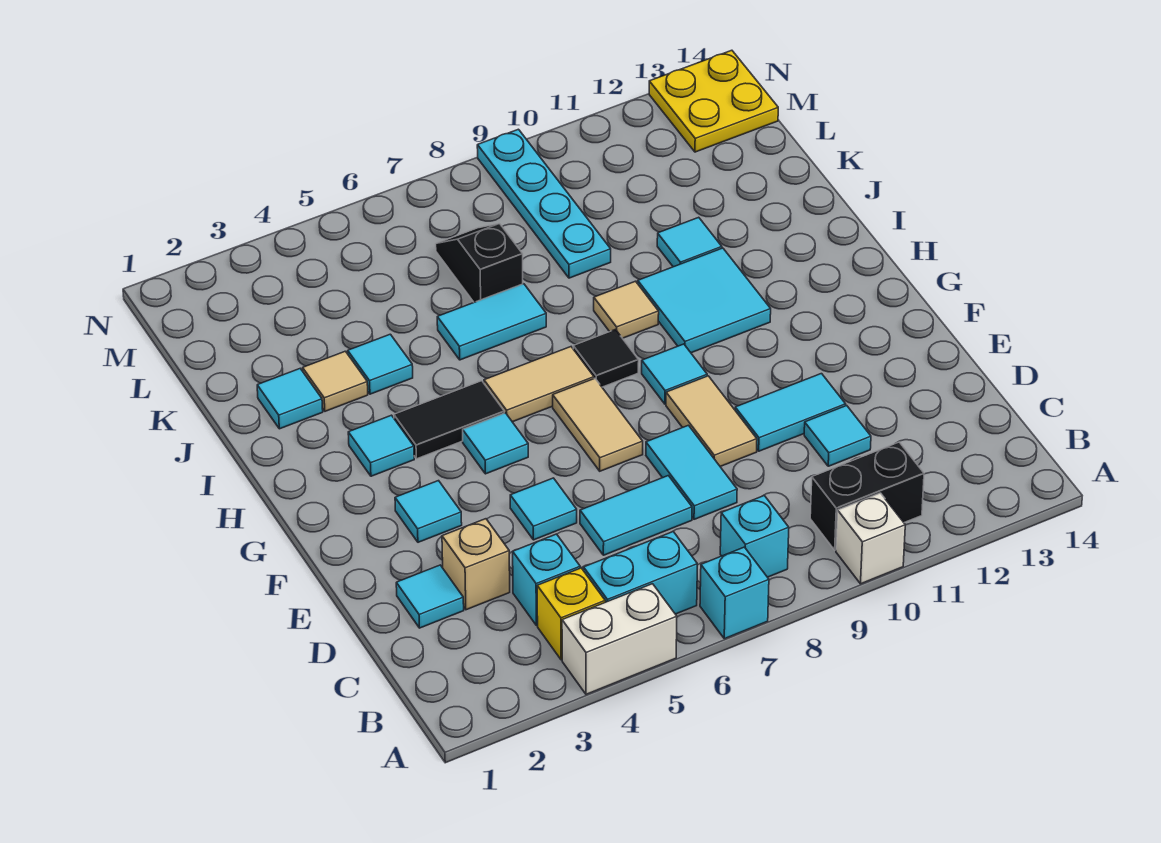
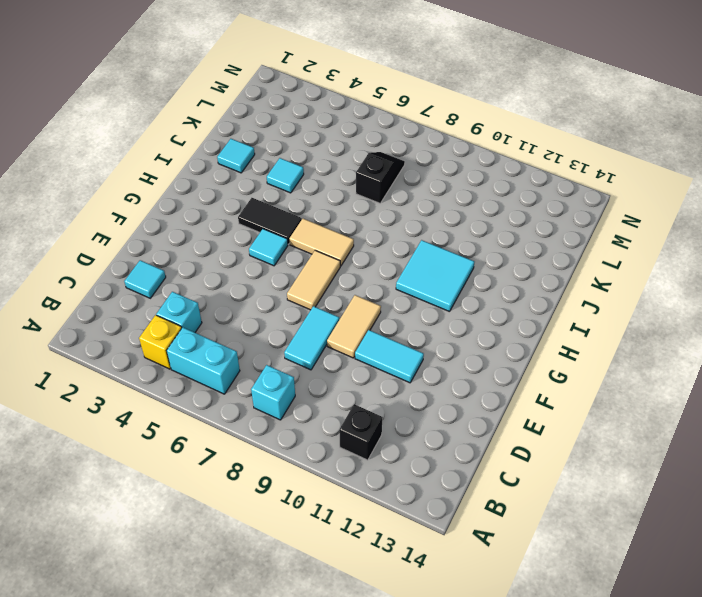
black 1x1 brick [339,404,383,460] -> black 1x2 brick [810,442,924,550]
none -> white 1x2 brick [562,584,677,694]
none -> cyan 1x1 brick [700,547,769,639]
none -> white 1x1 brick [836,493,905,584]
none -> tan 1x1 brick [442,519,510,610]

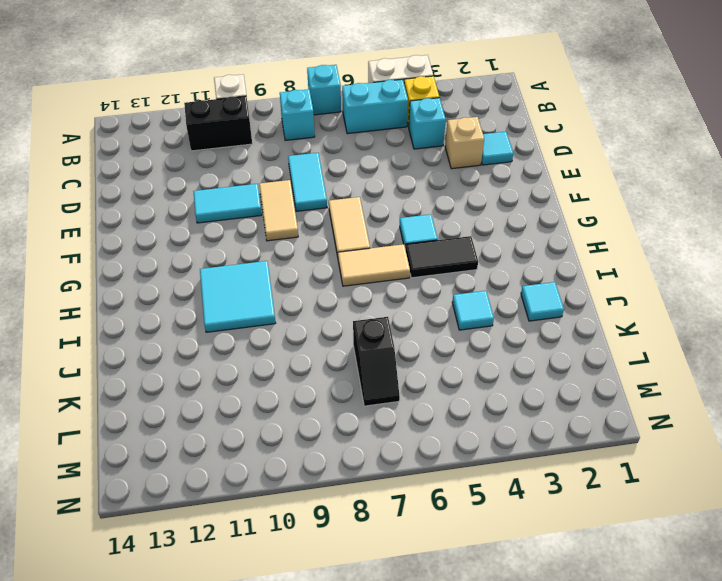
none -> cyan 1x2 tile [580,476,692,555]
none -> cyan 1x1 tile [804,406,871,466]
none -> cyan 1x1 tile [510,478,577,540]
none -> cyan 1x1 tile [395,481,462,542]

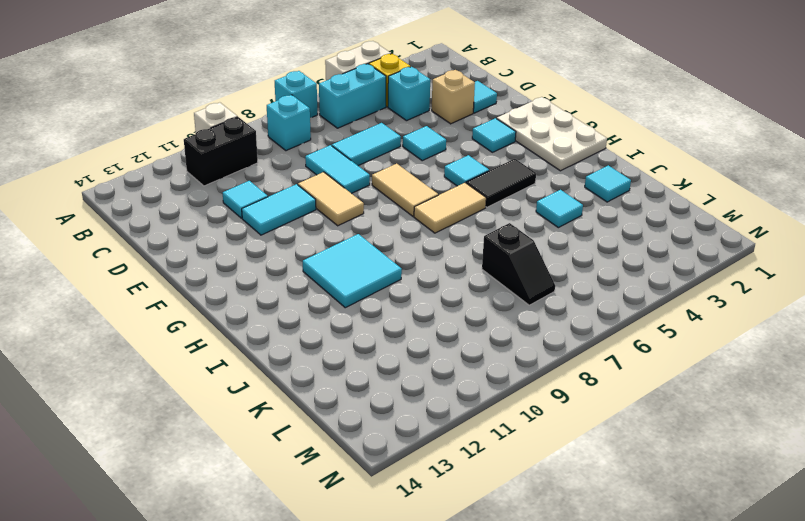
white 2x3 plate [497,97,607,171] -> none
none -> cyan 1x1 tile [642,344,707,404]
none -> cyan 1x1 tile [348,415,414,476]
none -> black 1x1 tile [573,330,639,387]
none -> tan 1x1 tile [594,281,659,338]

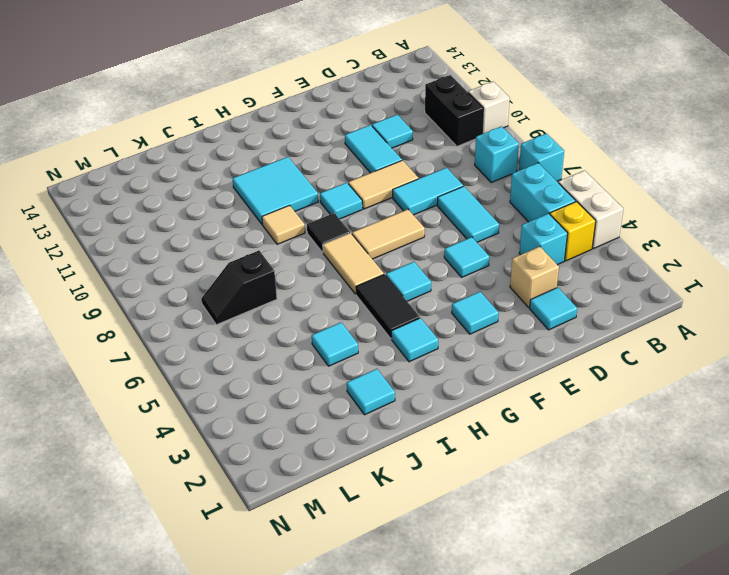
none -> tan 1x1 tile [303,351,368,411]
none -> cyan 1x2 tile [437,284,546,360]
none -> cyan 1x1 tile [657,217,722,267]
none -> cyan 1x4 plate [477,129,611,278]

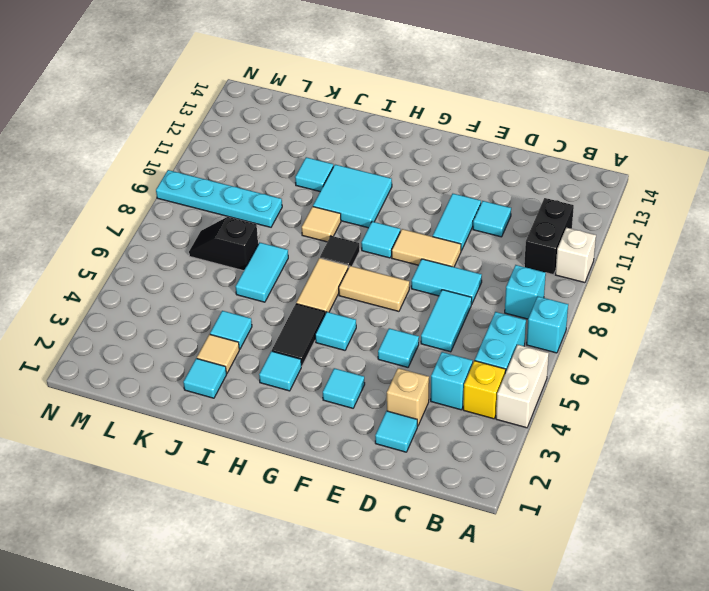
none -> yellow 2x2 plate [649,50,778,152]

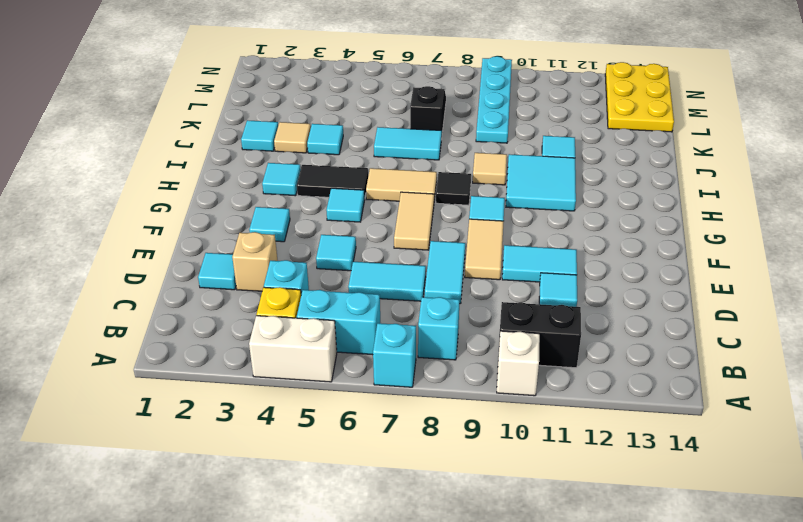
yellow 2x3 plate [605,62,674,132] -> yellow 2x2 plate [649,50,778,152]

